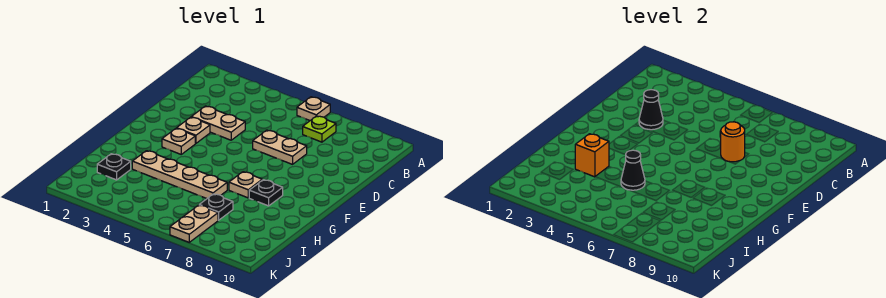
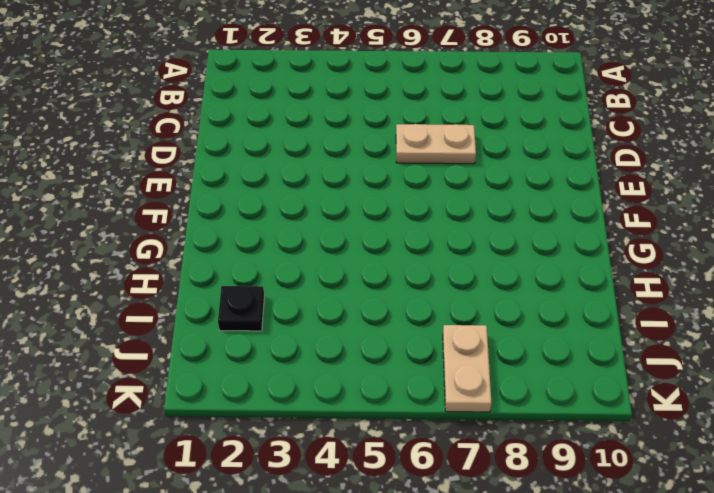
none -> tan 1x1 plate [297,97,330,120]
none -> lime 1x1 plate [303,116,336,142]
none -> tan 1x2 plate [192,106,245,140]

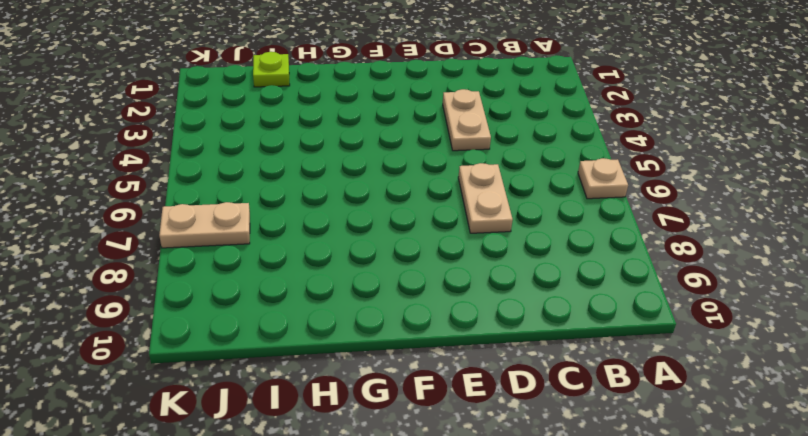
lime 1x1 plate [253,52,290,87] -> lime 1x1 plate moved to [303,116,336,142]
none -> tan 1x1 plate [177,117,210,143]
none -> tan 1x1 plate [162,128,195,154]
none -> tan 1x1 plate [229,172,262,198]

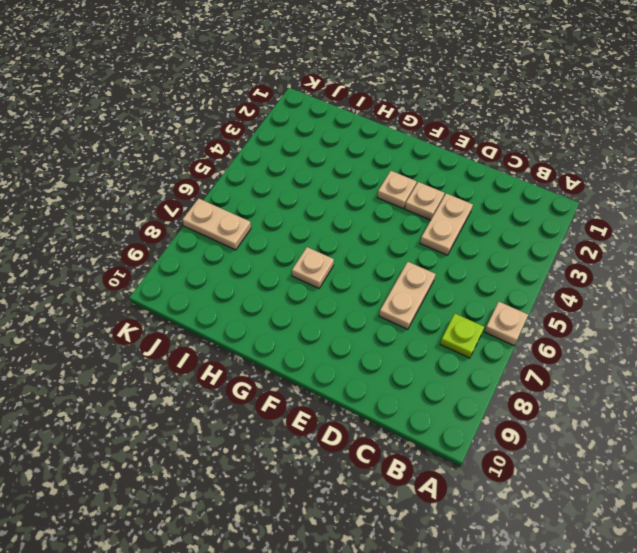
none -> black 1x1 plate [249,180,283,206]
none -> tan 1x4 plate [132,151,227,199]
none -> black 1x1 plate [97,154,131,180]

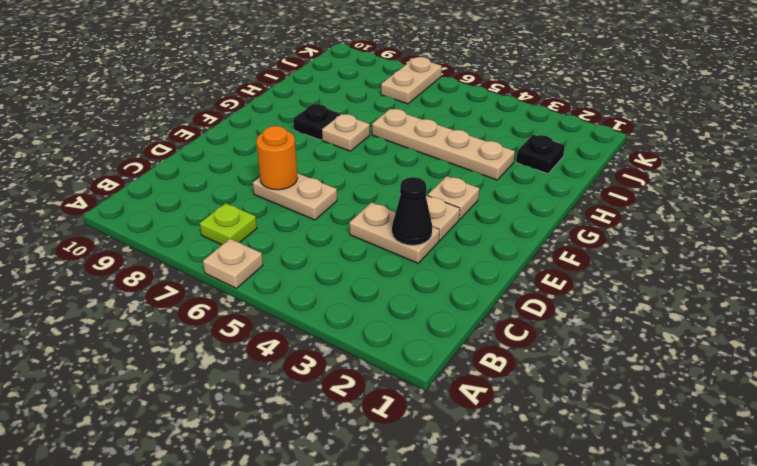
none -> black 1x1 plate [200,194,233,220]
none -> orange 1x1 brick [575,134,609,177]
none -> black 1x1 cone [621,150,645,190]

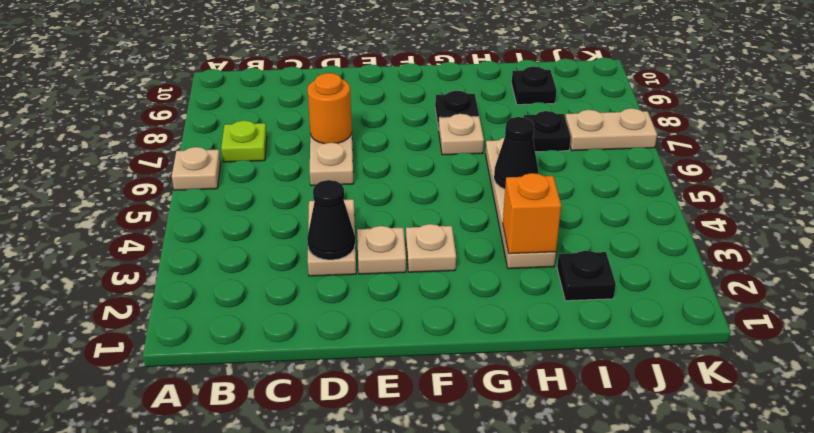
black 1x1 plate [512,67,557,105] -> none

